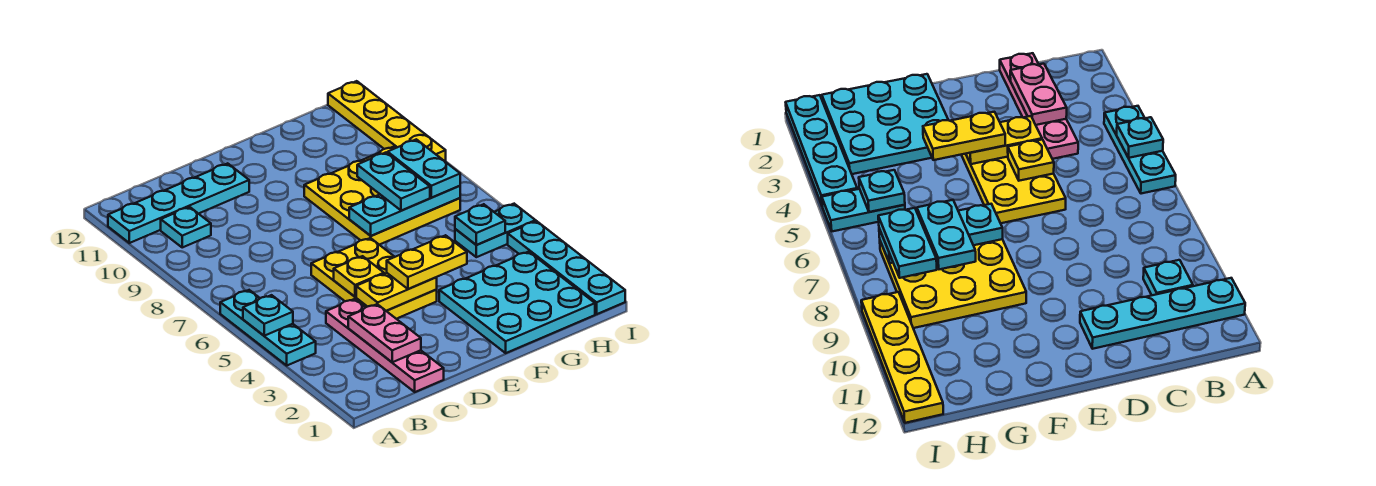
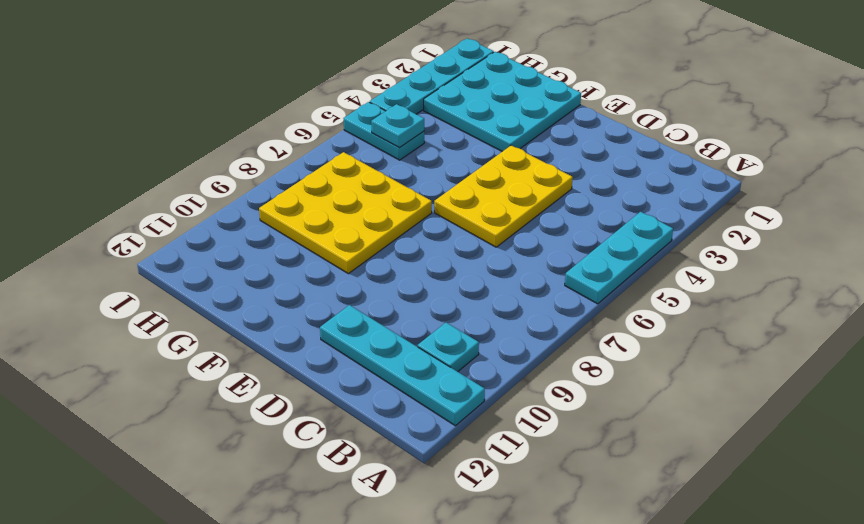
none -> pink 1x4 plate [326,299,444,392]
none -> yellow 1x4 plate [328,81,446,162]
none -> cyan 1x1 plate [243,295,293,336]

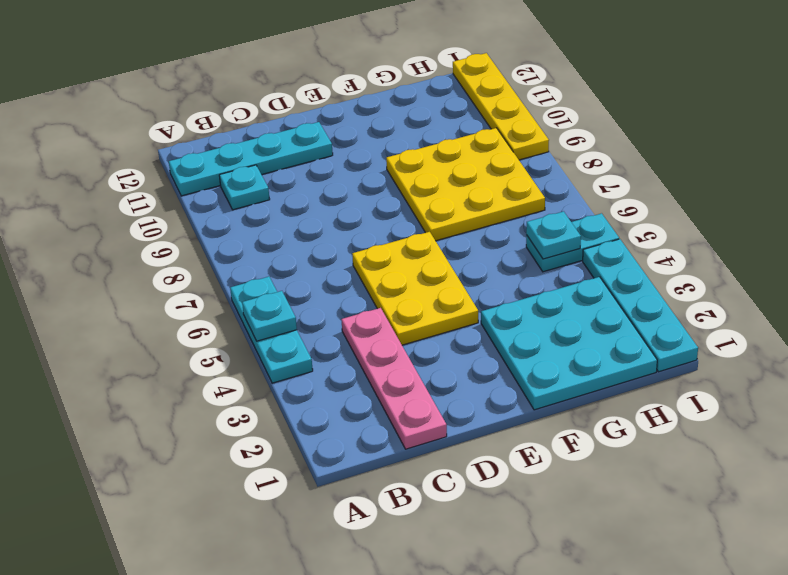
none -> pink 1x2 plate [348,304,421,362]
none -> yellow 1x2 plate [356,273,437,311]
none -> yellow 1x1 plate [334,256,384,297]

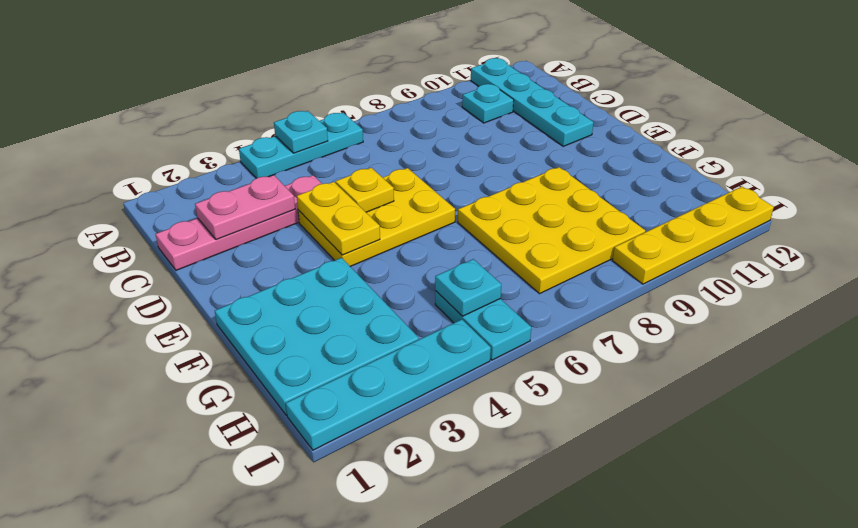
none -> cyan 1x3 plate [349,186,460,236]
none -> yellow 1x2 plate [387,235,467,289]
none -> cyan 1x2 plate [357,153,430,211]

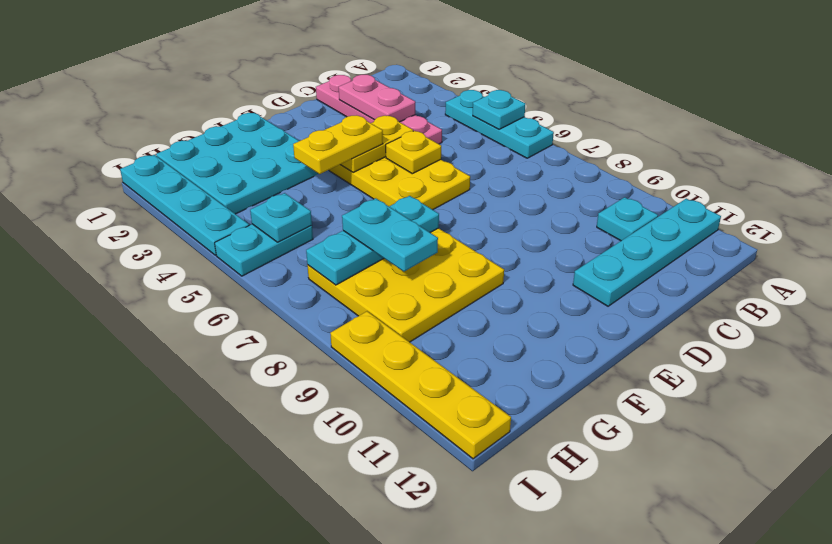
none -> cyan 1x2 plate [388,139,460,198]

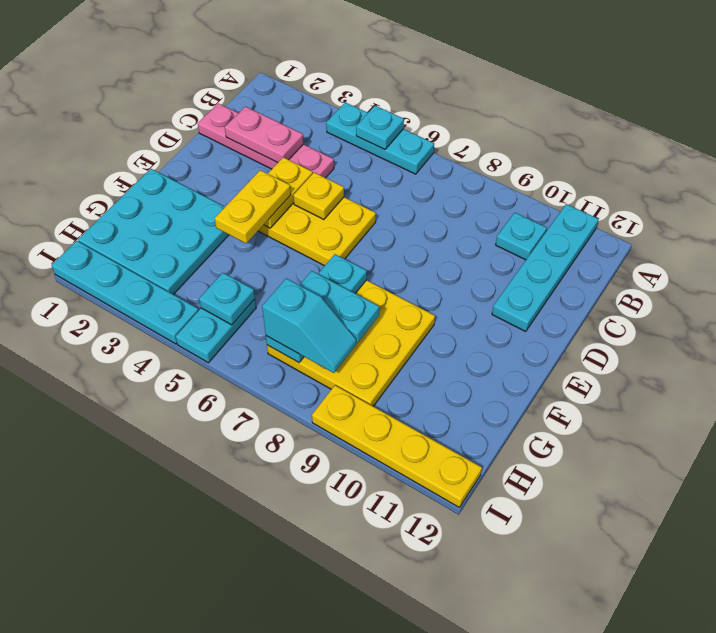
cyan 1x2 slope [262,278,356,373] -> cyan 1x2 plate [388,139,460,198]

